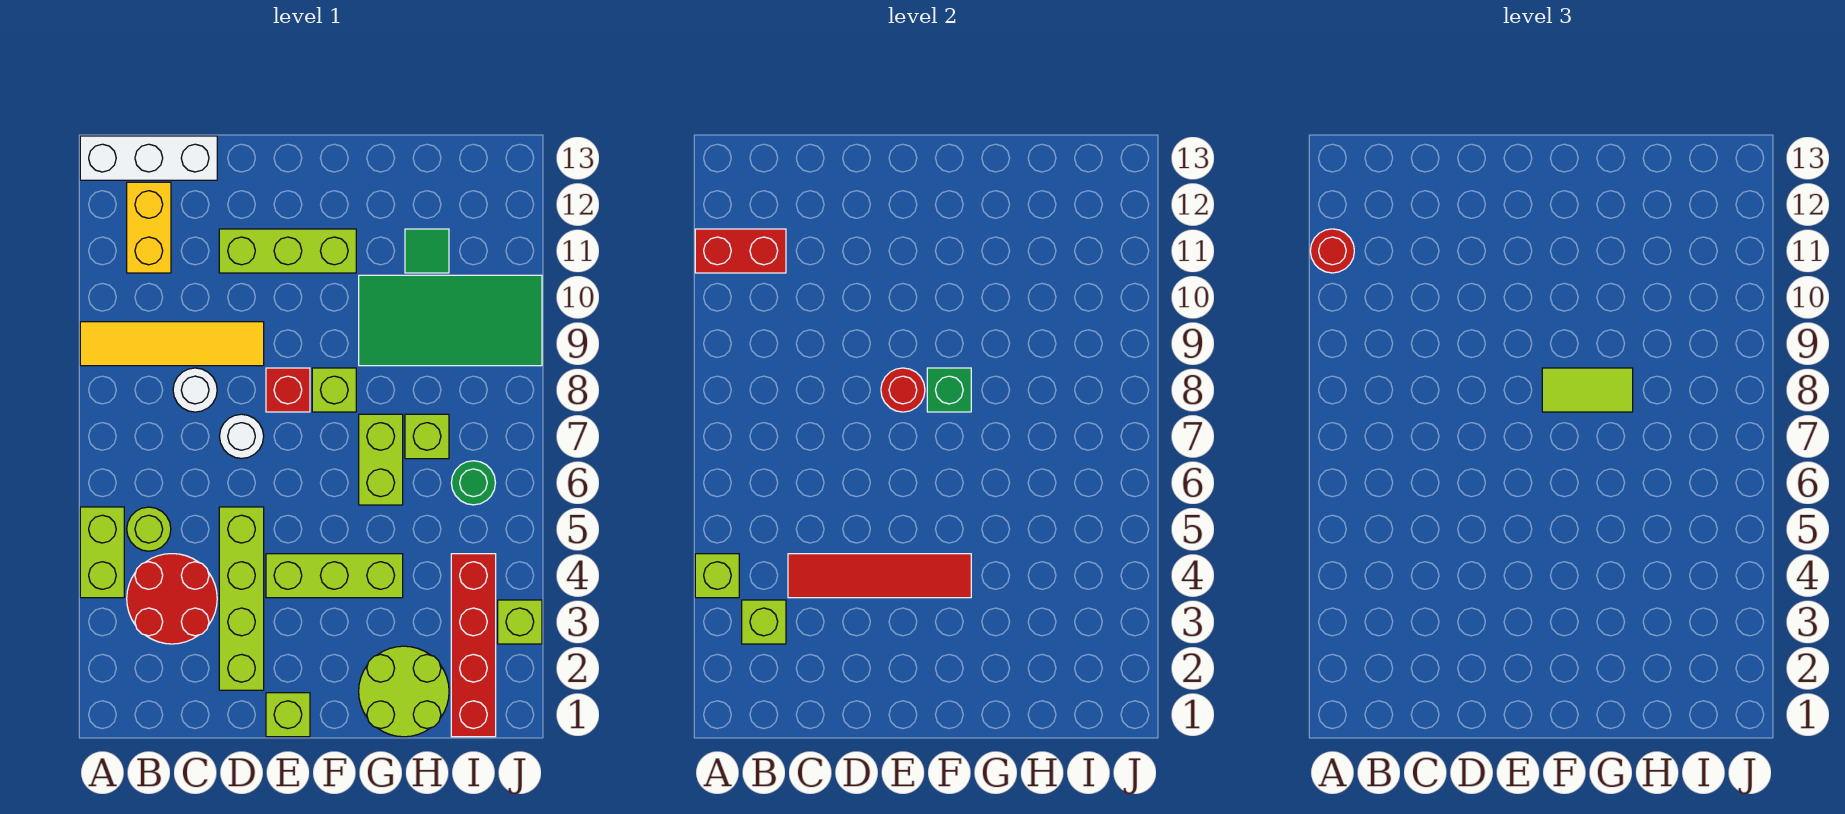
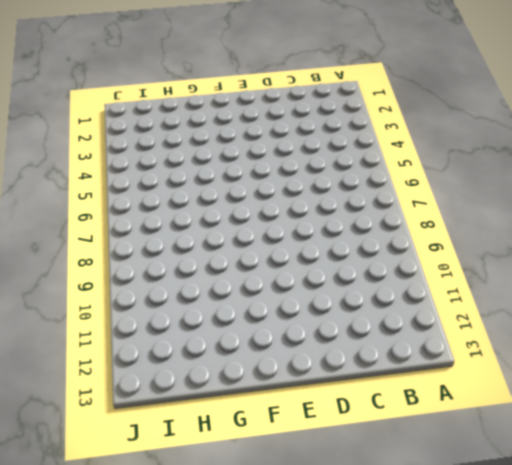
none -> lime 1x2 brick [80,507,124,598]
none -> yellow 1x4 tile [80,322,264,366]
none -> white 1x3 brick [80,136,217,180]
none -> red 2x2 round brick [127,554,217,644]

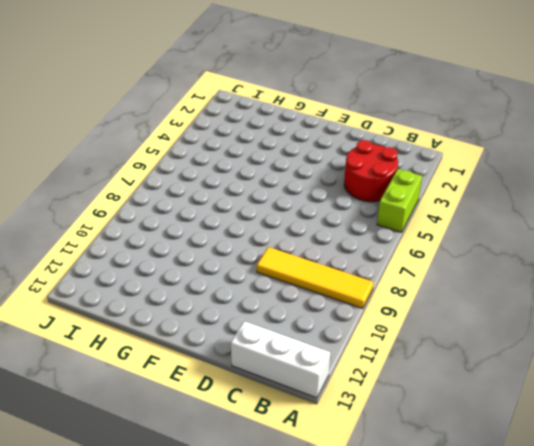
none -> lime 1x1 round brick [127,507,171,551]
none -> yellow 1x2 brick [127,182,171,273]
none -> white 1x1 round brick [173,368,217,412]
none -> lime 1x4 brick [219,507,264,690]

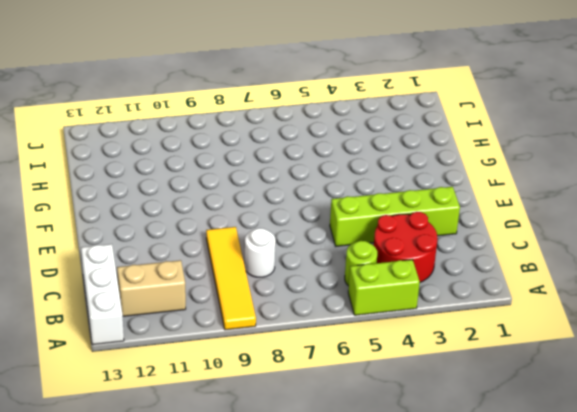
tan 1x2 brick [117,260,186,316] -> yellow 1x2 brick [127,182,171,273]
none -> white 1x1 round brick [220,414,264,458]
none -> lime 1x3 brick [219,229,356,273]
none -> lime 1x1 brick [266,693,310,737]
none -> lime 1x3 brick [266,554,403,598]

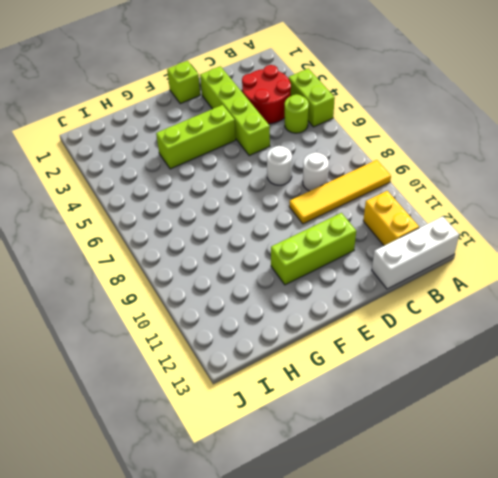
none -> red 1x1 brick [266,368,310,412]
none -> lime 1x1 brick [312,368,356,412]
none -> lime 2x2 round brick [359,646,449,737]
none -> lime 1x2 brick [359,414,403,505]

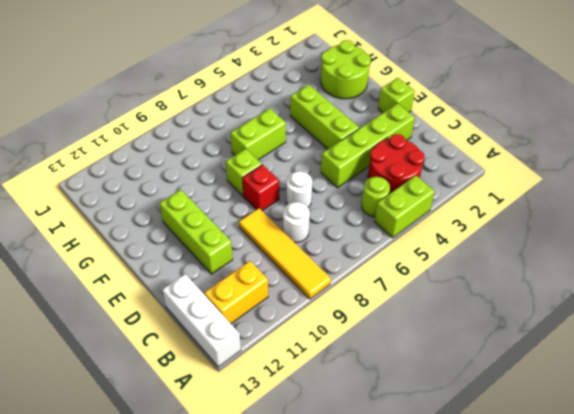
none -> green 2x4 tile [359,275,542,366]
none -> lime 1x1 brick [405,414,449,459]
none -> green 1x1 tile [405,229,449,273]
none -> red 1x4 brick [451,554,496,737]

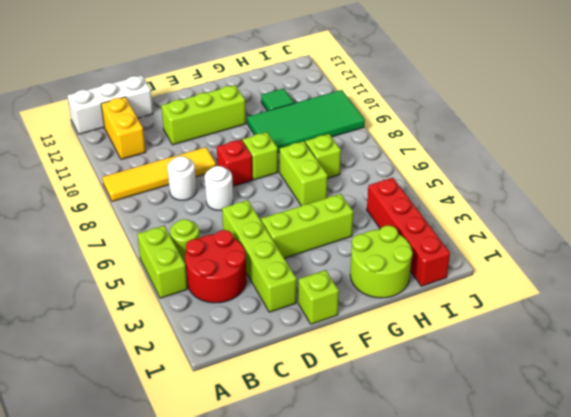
none -> green 1x1 round brick [451,461,495,505]
none -> lime 1x1 brick [498,600,542,644]
none -> lime 1x1 brick [695,554,739,598]
none -> red 1x2 brick [695,229,786,273]

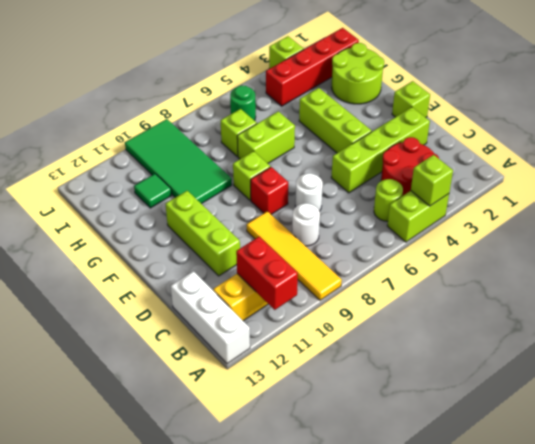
none -> lime 1x1 brick [742,600,786,644]
none -> red 1x4 tile [788,554,971,598]
none -> red 1x1 round brick [881,368,925,412]
none -> green 1x1 brick [927,368,971,412]

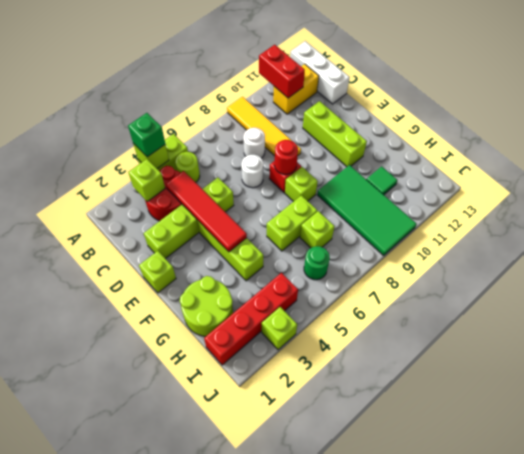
green 1x1 brick [128,113,165,157] -> green 1x1 brick moved to [927,368,971,412]
none -> red 1x1 round brick [1310,229,1354,273]
none -> lime 1x2 tile [1542,368,1633,412]

